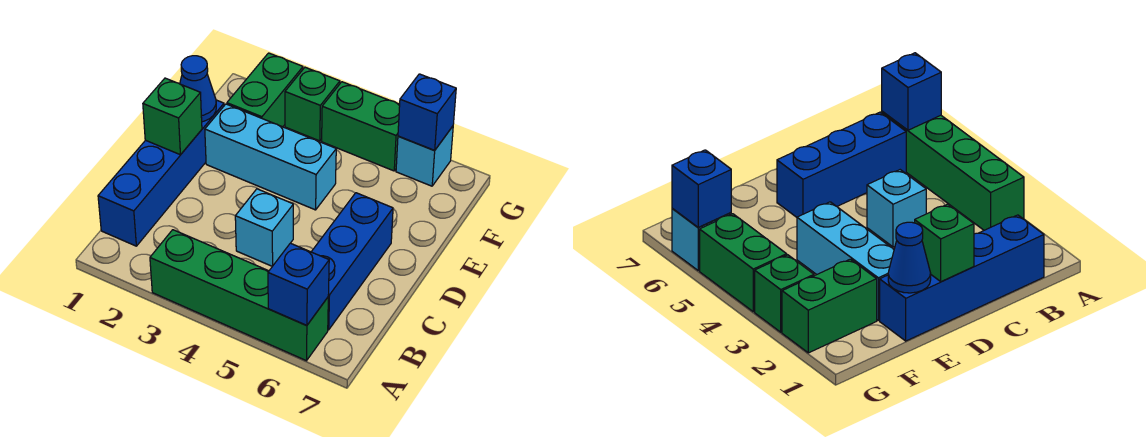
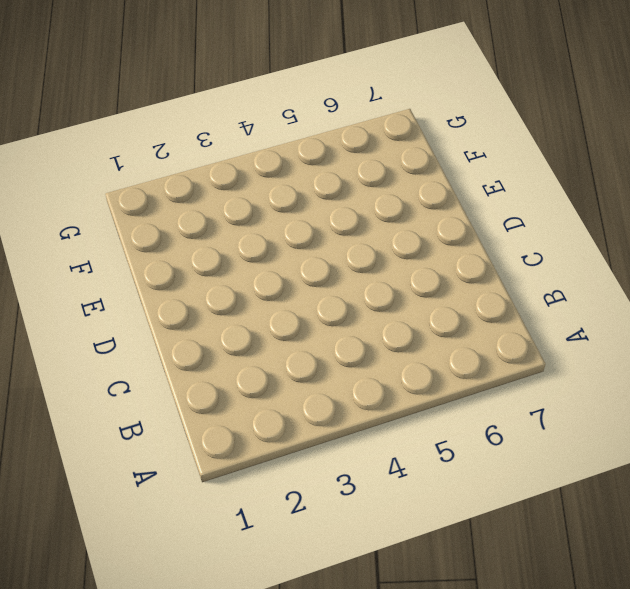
none -> green 1x4 brick [150,230,328,361]
none -> blue 1x4 brick [98,100,224,246]
none -> blue 1x3 brick [312,193,393,330]

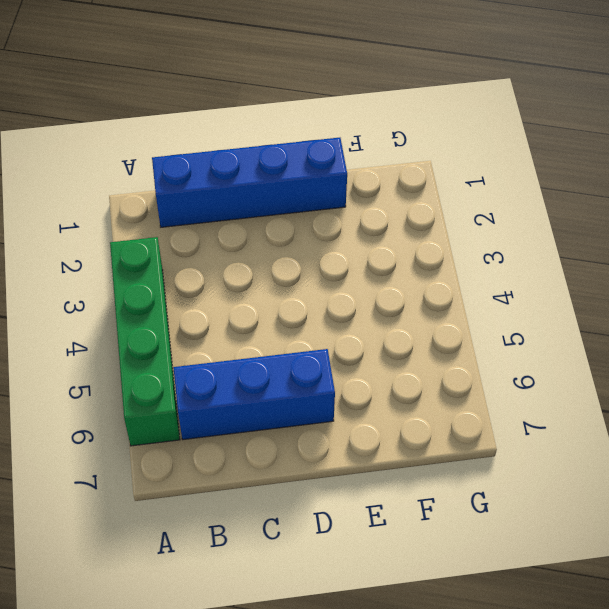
none -> cyan 1x1 brick [235,189,293,266]
none -> cyan 1x3 brick [205,104,336,210]
none -> green 1x2 brick [227,53,303,127]

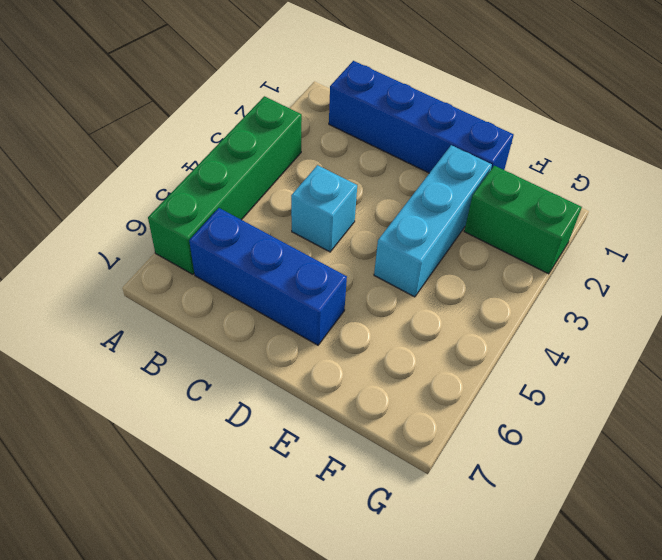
none -> green 1x1 brick [285,67,340,141]
none -> green 1x2 brick [322,82,400,171]
none -> cyan 1x1 brick [396,126,453,186]

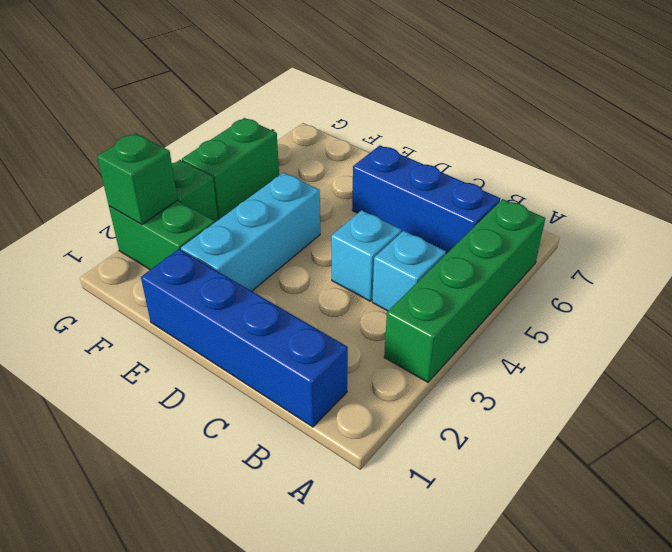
cyan 1x1 brick [372,231,446,311] -> cyan 1x1 brick moved to [396,126,453,186]
green 1x1 brick [97,133,178,225] -> green 1x1 brick moved to [143,78,202,155]
none -> blue 1x1 brick [268,243,329,326]
none -> blue 1x1 cone [180,56,216,122]
none -> blue 1x1 brick [398,74,456,150]

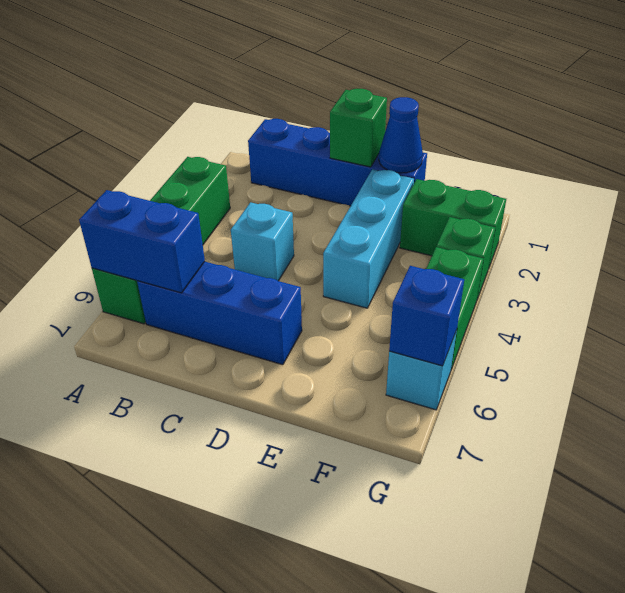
blue 1x2 brick [79,190,205,293] -> blue 1x1 brick [268,243,329,326]

